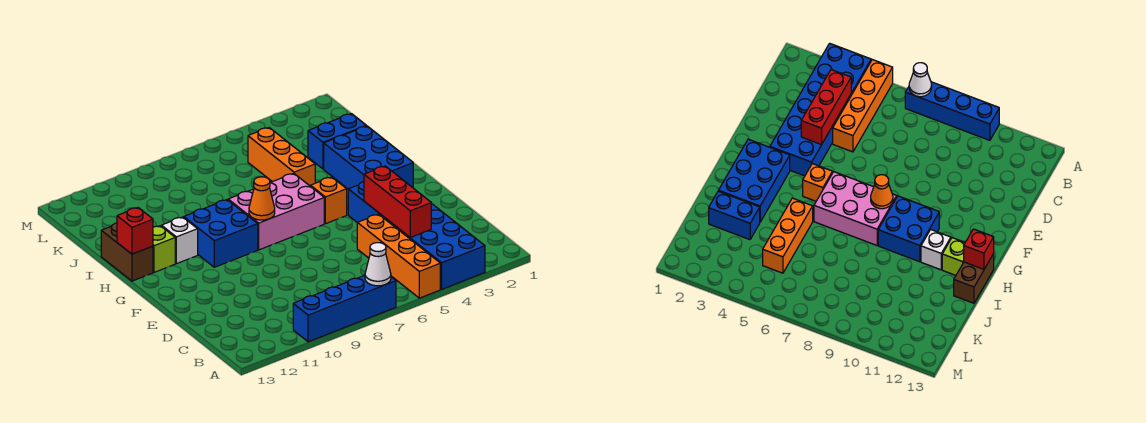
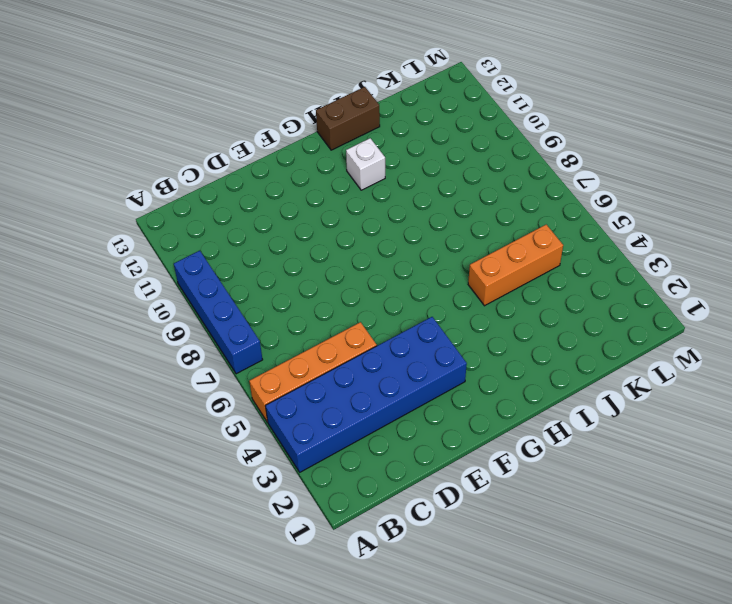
none -> blue 2x3 brick [324,126,413,189]
none -> orange 1x1 brick [311,177,347,224]
none -> pink 2x3 brick [228,173,324,250]

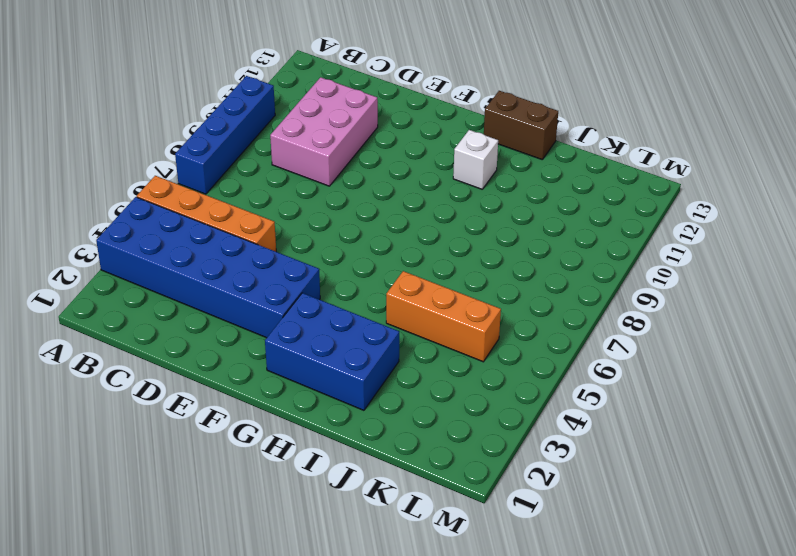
pink 2x3 brick [270,77,378,186] -> pink 2x3 brick moved to [228,173,324,250]
none -> orange 1x1 brick [311,177,347,224]
none -> blue 2x2 brick [184,200,258,267]
none -> lime 1x1 brick [153,226,175,272]

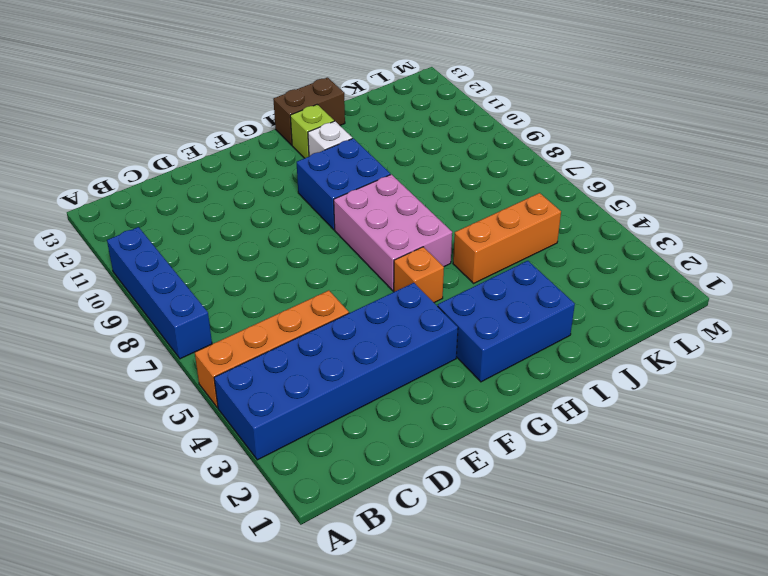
none -> blue 1x2 brick [308,114,366,169]
none -> white 1x1 cone [365,243,391,286]
none -> red 1x3 brick [364,166,431,237]

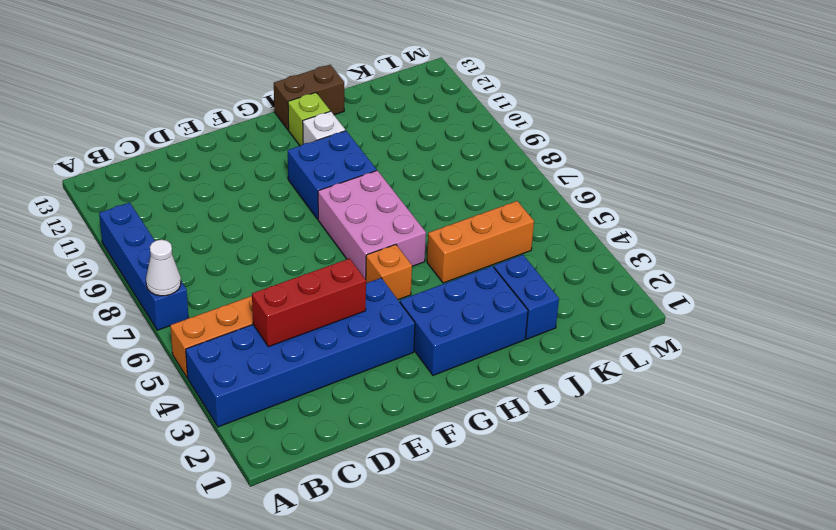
none -> orange 1x1 cone [249,177,275,220]
none -> red 1x1 brick [117,208,153,254]

